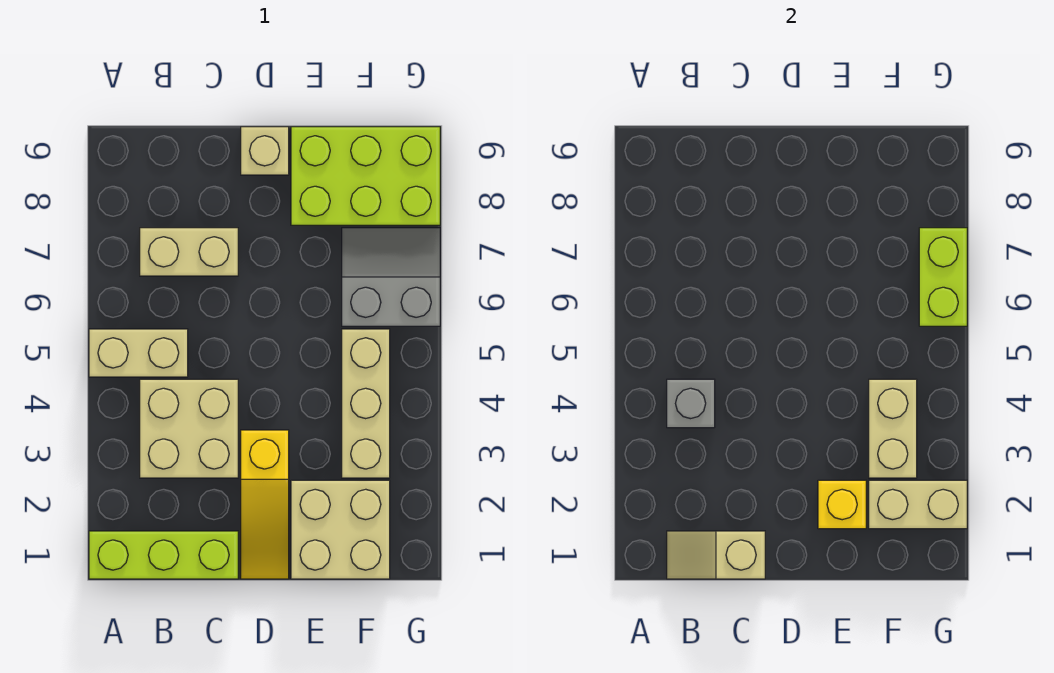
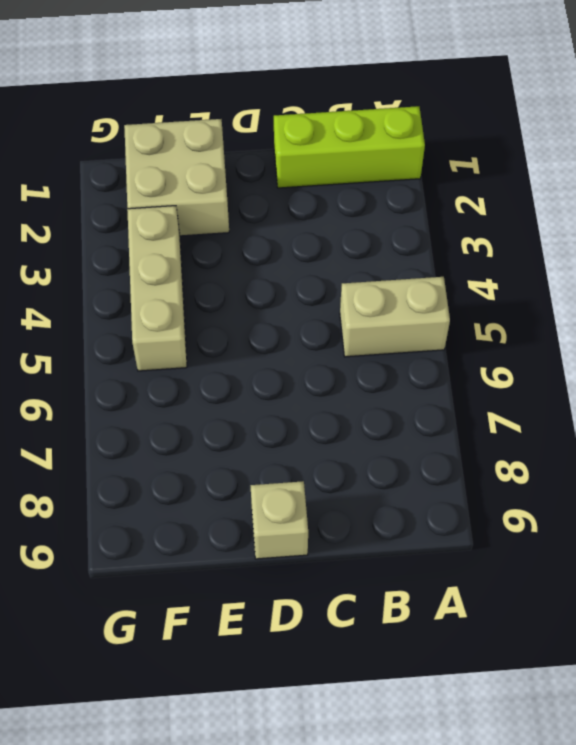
none -> tan 2x2 brick [140,379,238,478]
none -> tan 1x2 brick [140,228,238,276]
none -> yellow 1x3 slope [241,430,289,579]

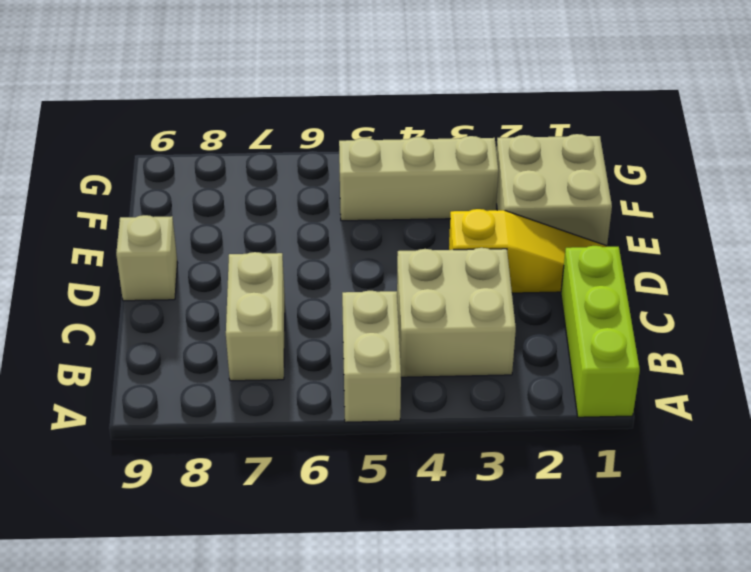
none -> lime 2x3 brick [291,127,440,225]
none -> grey 2x2 slope [342,228,440,326]
none -> tan 1x2 slope [667,531,765,579]

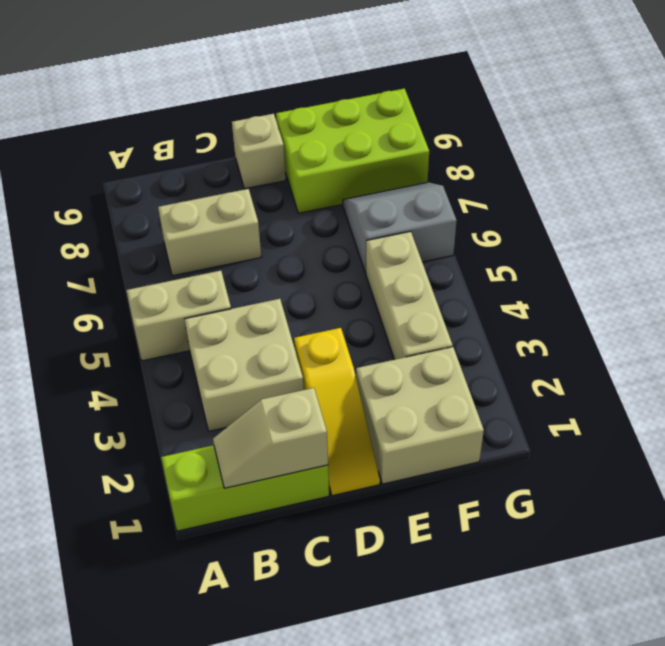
none -> grey 1x1 brick [667,379,715,428]
none -> yellow 1x1 brick [818,480,866,529]
none -> tan 1x2 brick [869,480,967,529]

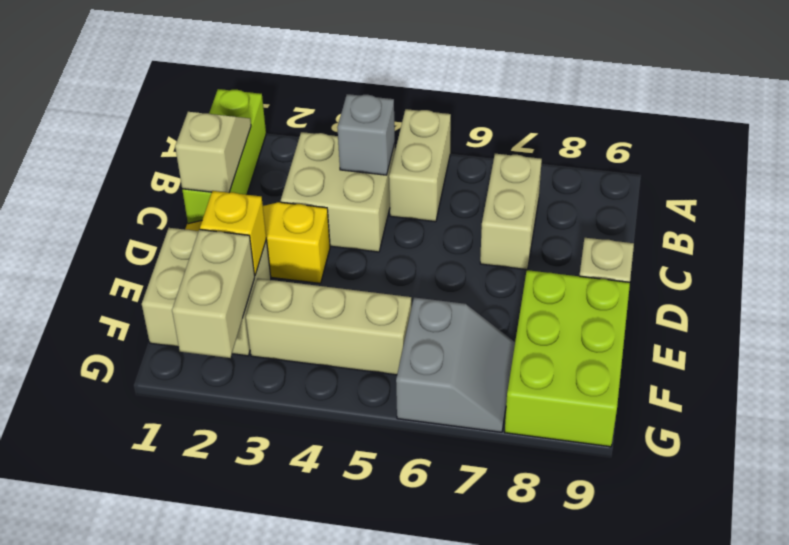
none -> tan 1x2 brick [869,379,917,478]
none -> lime 1x2 brick [919,228,967,326]

